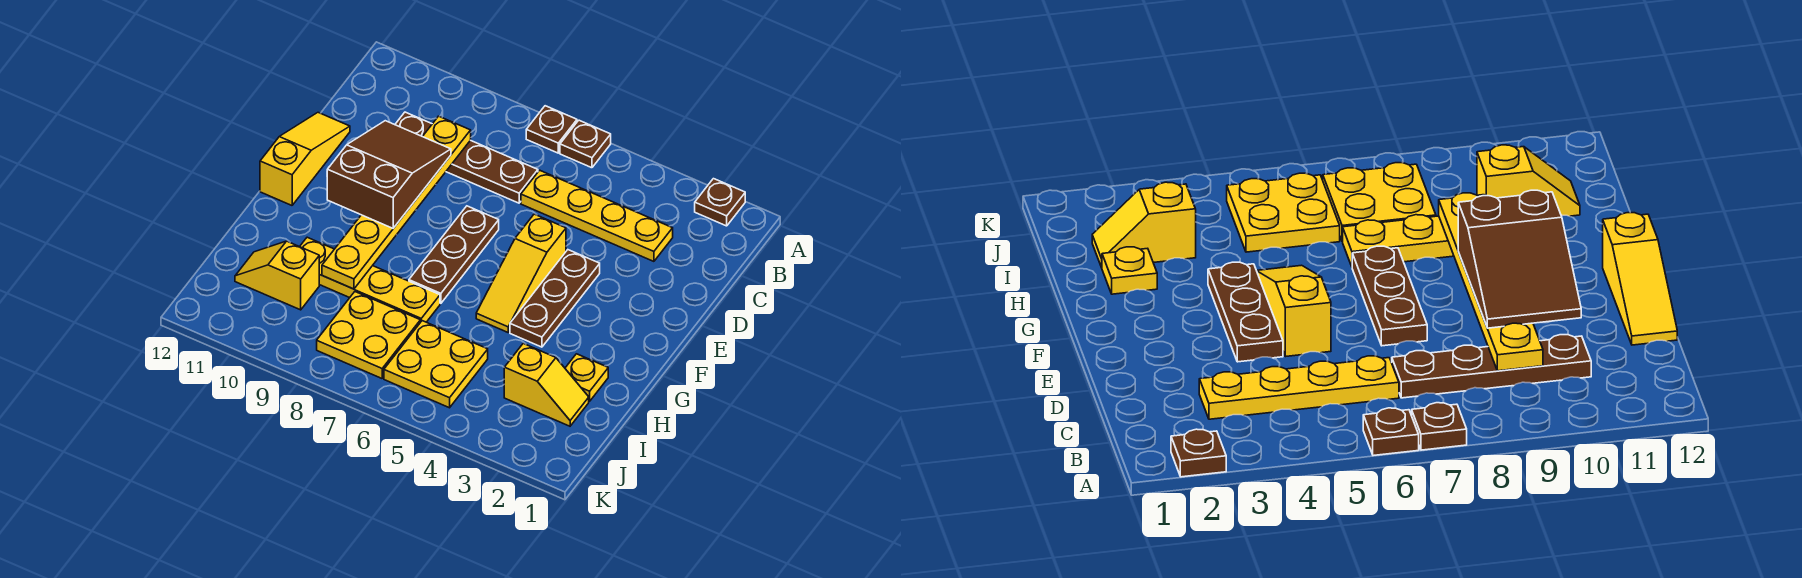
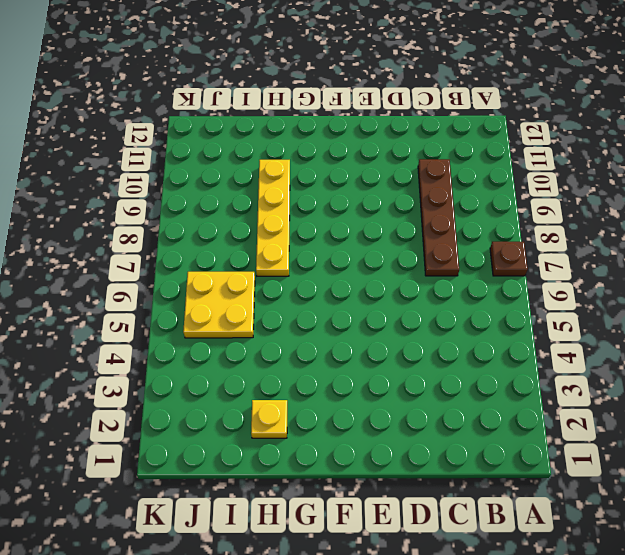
none -> brown 1x1 plate [695,179,745,226]
none -> brown 1x1 plate [560,120,611,168]
none -> yellow 1x4 plate [521,170,673,261]

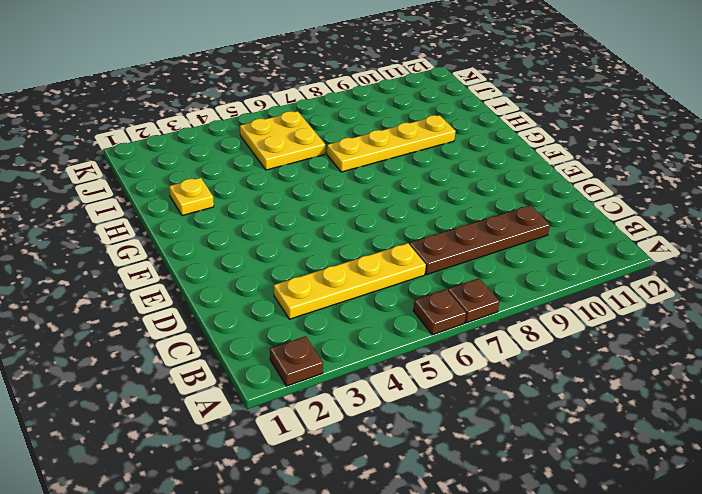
none -> yellow 1x3 slope [260,113,350,205]
none -> brown 1x3 plate [510,250,600,347]
none -> yellow 1x3 slope [476,214,566,332]

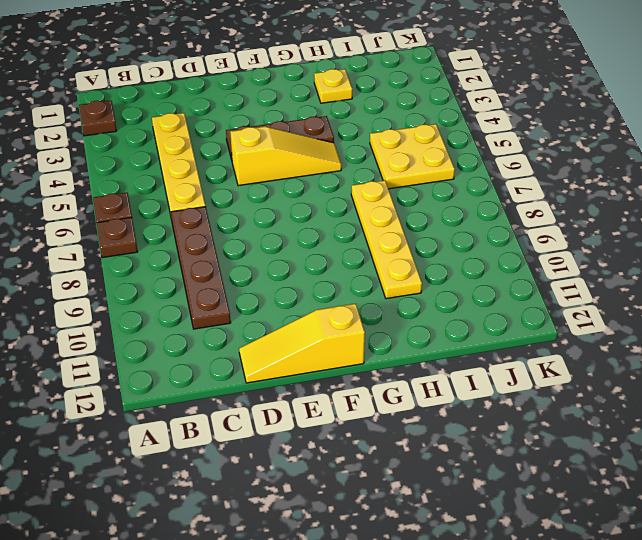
none -> brown 1x3 plate [409,206,499,303]
none -> yellow 1x2 slope [504,344,589,426]
none -> yellow 2x2 plate [317,292,420,378]

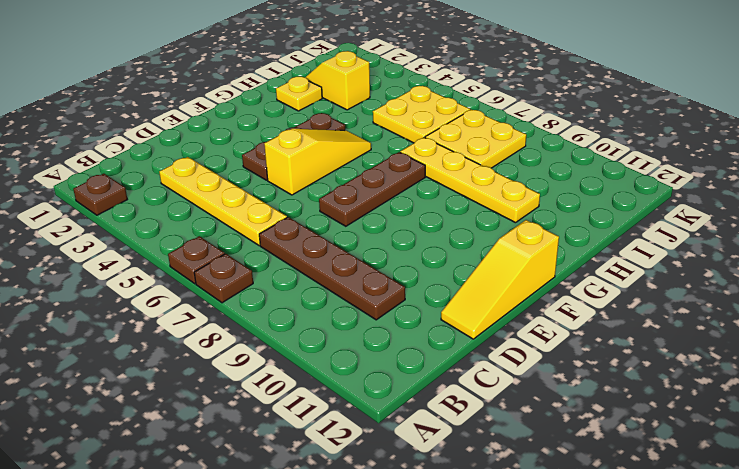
none -> yellow 1x2 slope [235,241,319,310]
none -> yellow 1x6 plate [322,116,471,289]
none -> brown 2x3 slope [327,121,451,228]

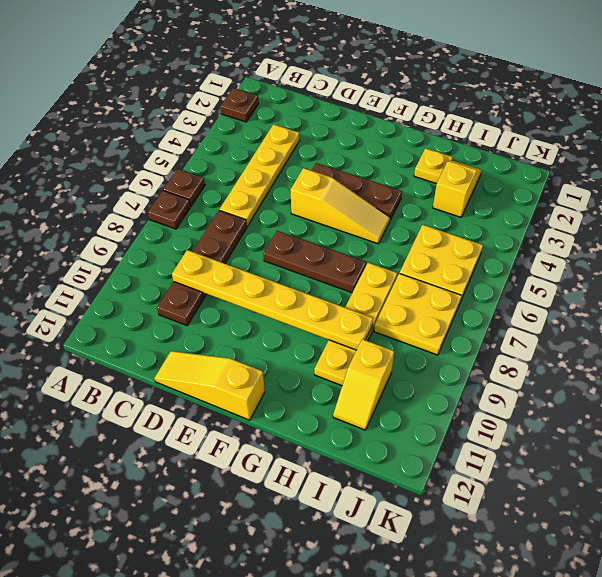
none -> brown 2x3 slope [327,121,451,228]

